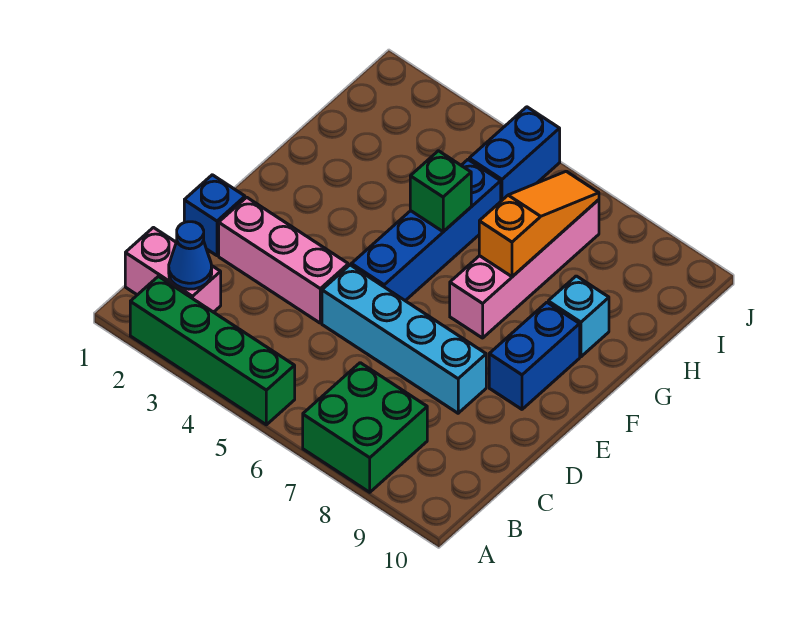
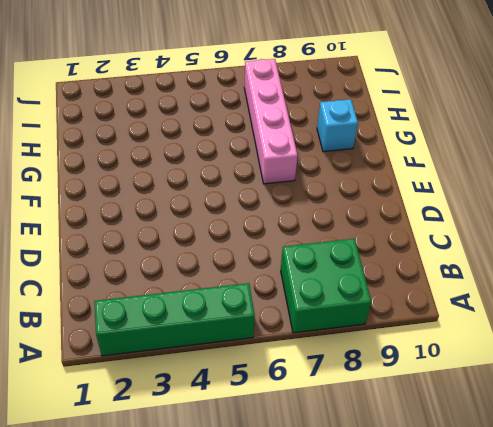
none -> pink 1x2 brick [125,228,221,312]
none -> blue 1x1 brick [184,175,245,256]
none -> pink 1x3 brick [219,197,348,323]

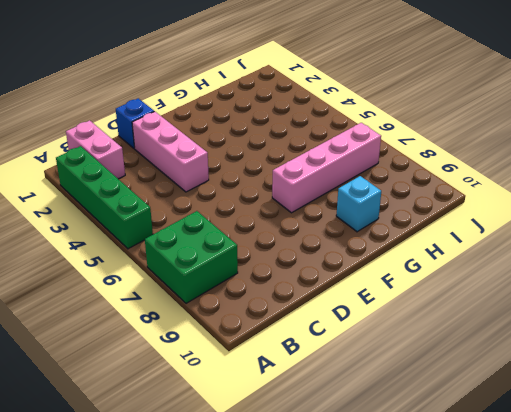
none -> cyan 1x4 brick [322,265,486,413]
none -> blue 1x4 brick [351,160,501,301]
none -> blue 1x2 brick [489,302,580,409]

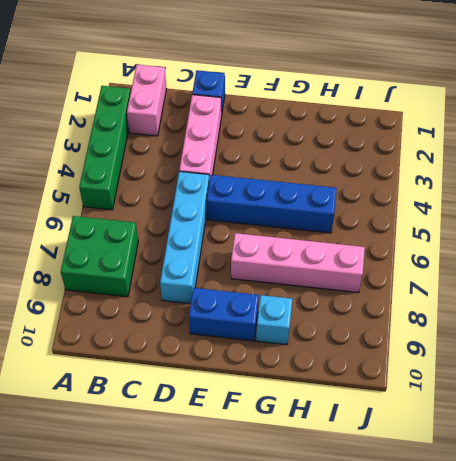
none -> blue 1x2 brick [469,107,560,201]
none -> blue 1x1 cone [169,222,212,289]
none -> green 1x1 brick [410,151,471,232]

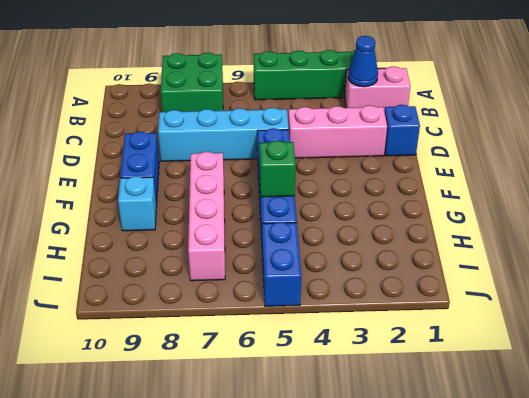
none -> orange 1x3 slope [479,171,599,277]

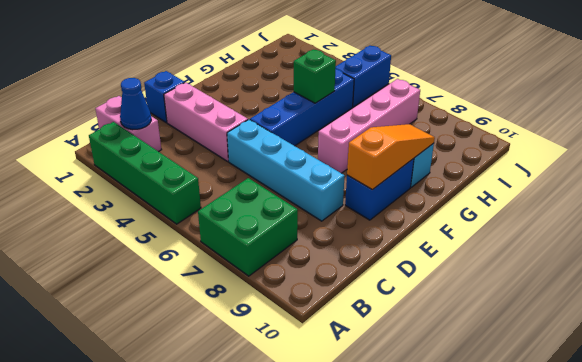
orange 1x3 slope [347,124,435,190] -> orange 1x3 slope moved to [479,171,599,277]

